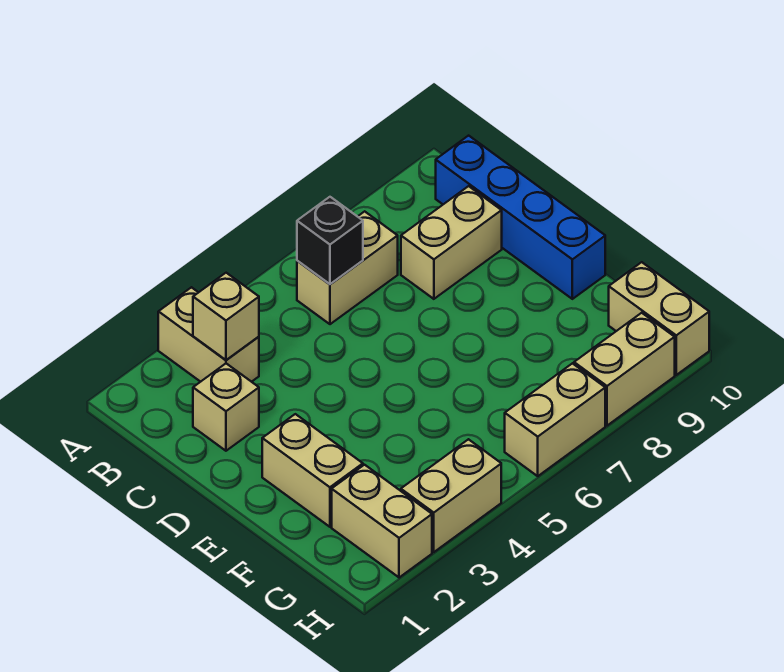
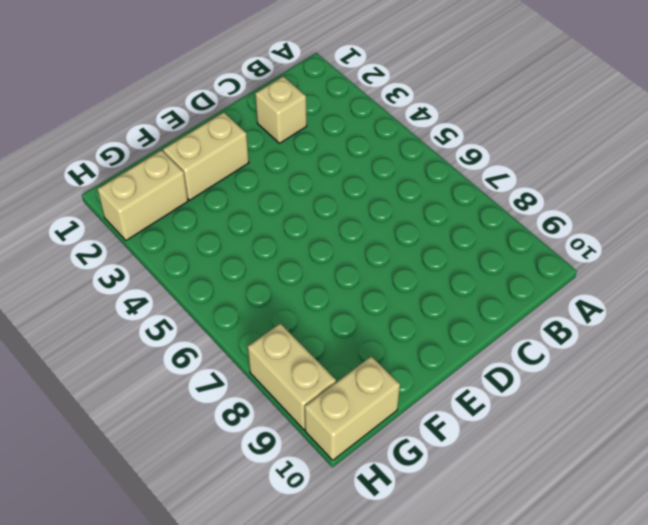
none -> tan 1x2 brick [158,287,259,382]
none -> tan 1x2 brick [297,211,398,324]
none -> blue 1x4 brick [436,136,605,299]

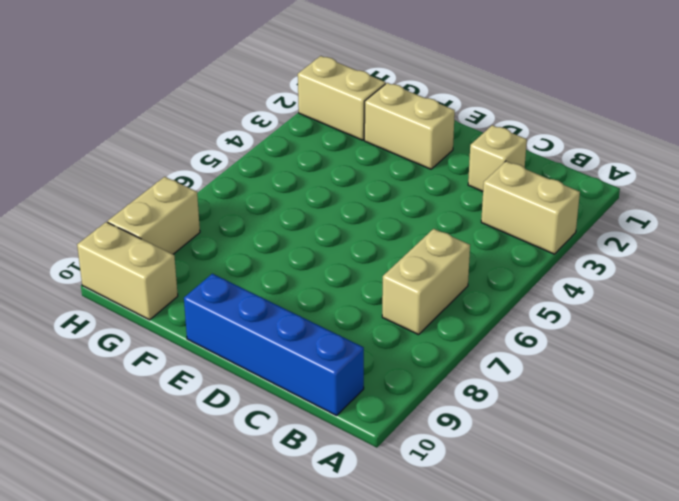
none -> tan 1x2 brick [401,186,502,299]
none -> tan 1x2 brick [401,439,501,552]
none -> tan 1x2 brick [505,363,605,476]

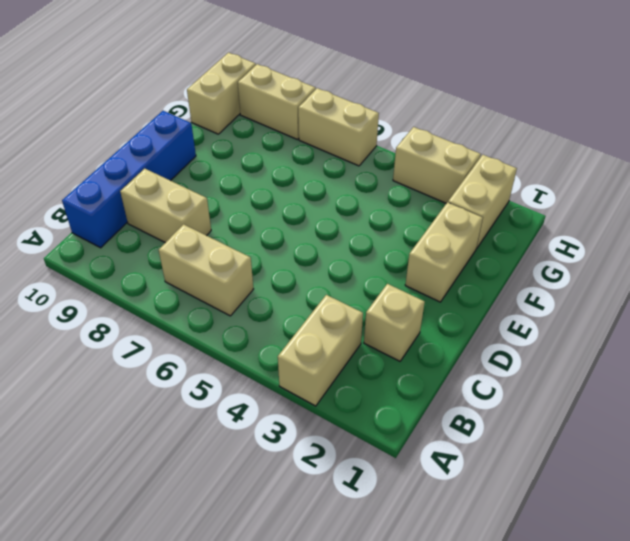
none -> tan 1x1 brick [193,273,259,360]
none -> black 1x1 brick [297,197,363,284]

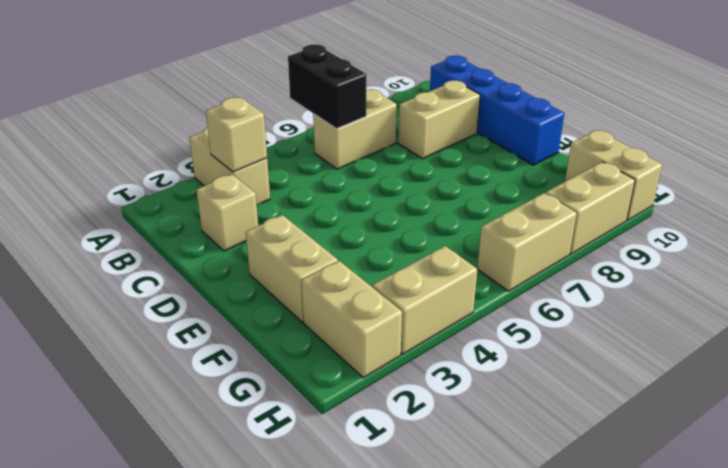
black 1x2 brick [288,44,367,129] -> black 1x1 brick [297,197,363,284]

